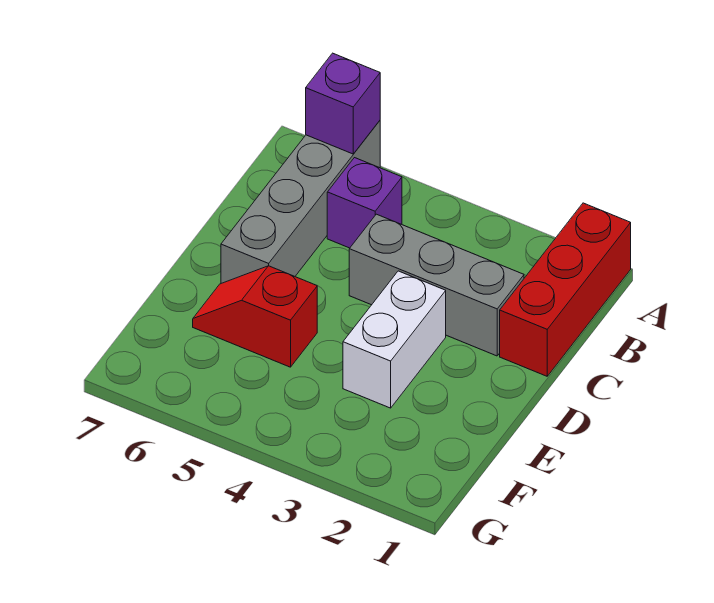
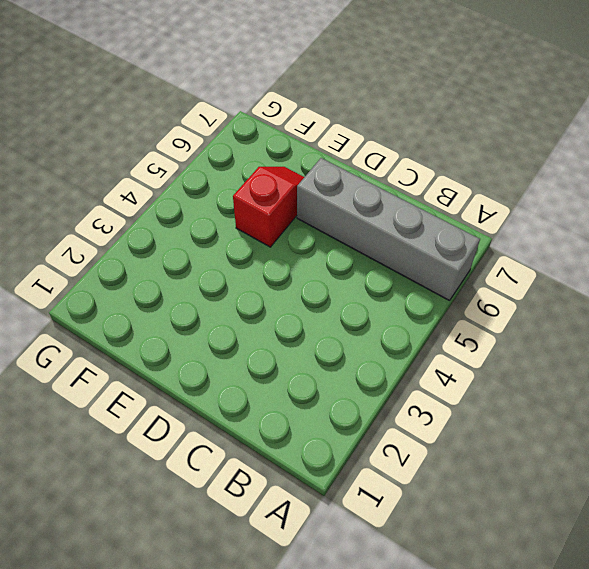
none -> red 1x3 brick [500,203,631,376]
none -> purple 1x1 brick [327,158,402,248]

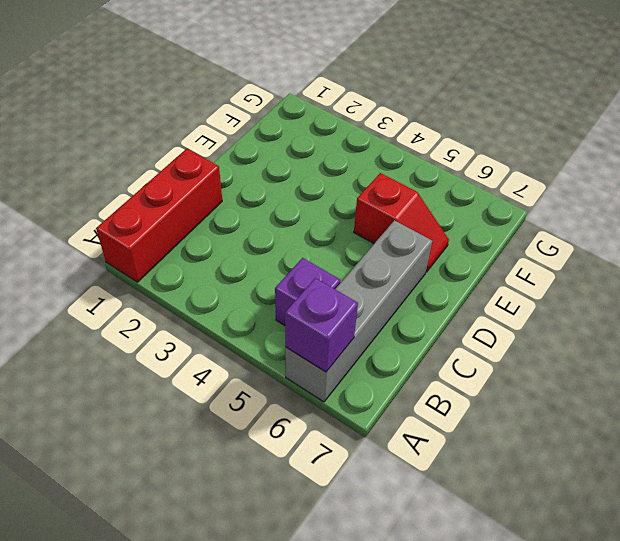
none -> grey 1x3 brick [349,214,524,356]
none -> white 1x2 brick [343,271,446,408]

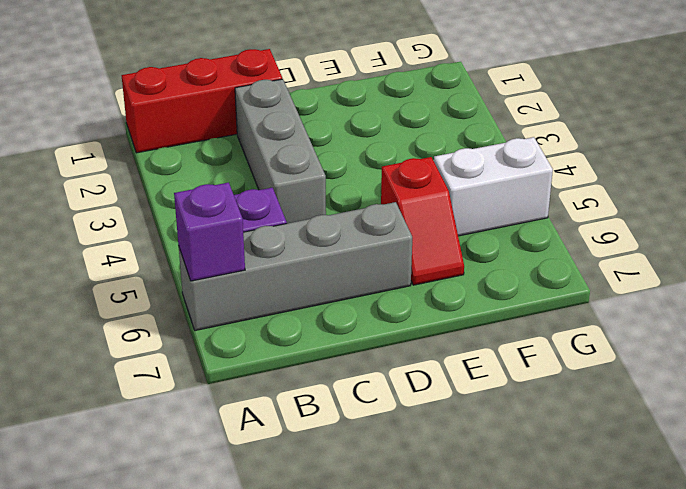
white 1x2 brick [434,137,553,236] -> white 1x2 brick moved to [343,271,446,408]

